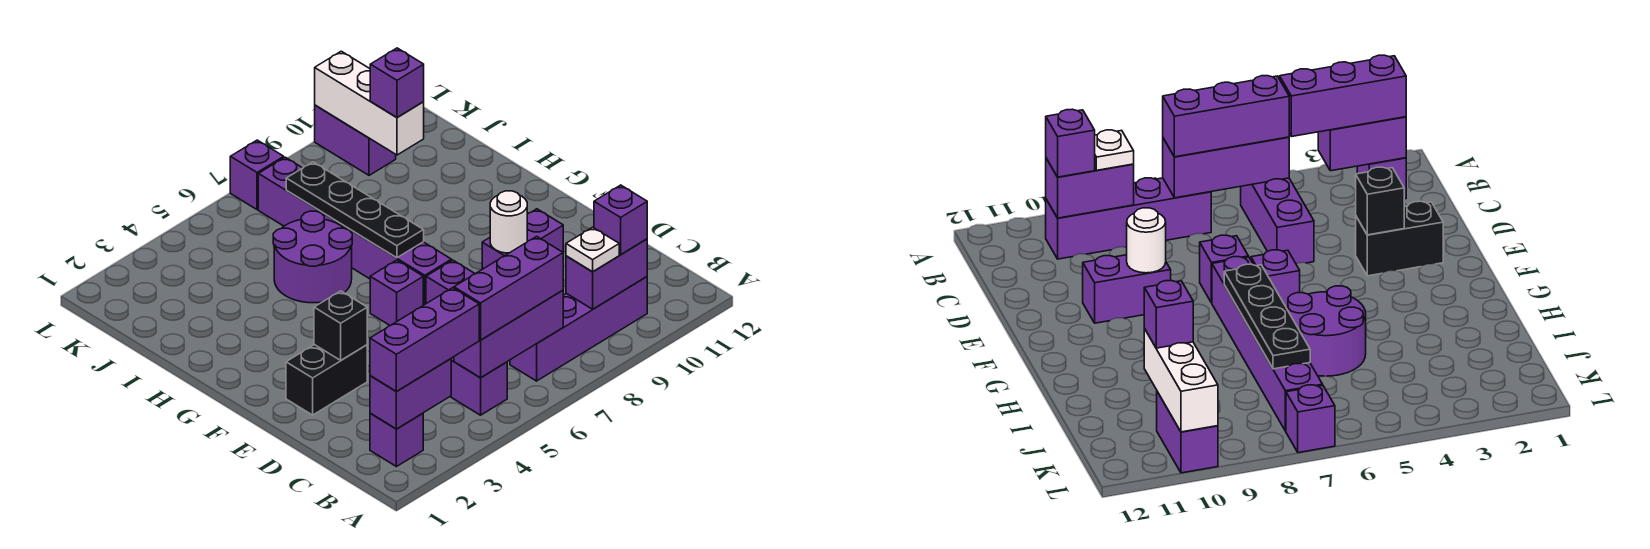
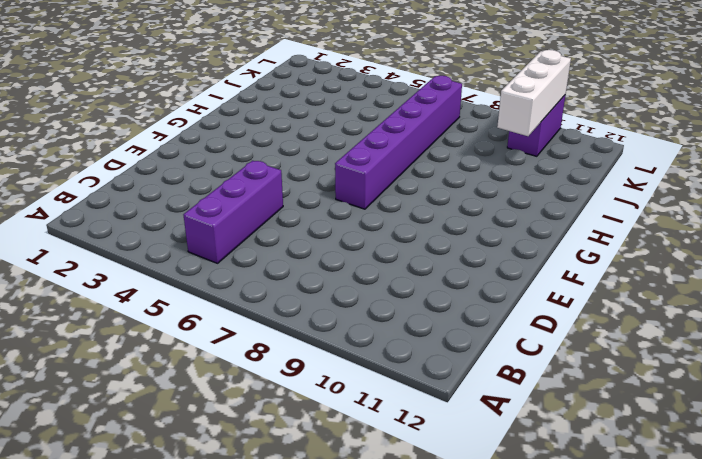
none -> purple 1x1 brick [370,413,423,467]
none -> purple 1x4 brick [510,277,647,381]
none -> black 1x2 brick [286,345,367,415]

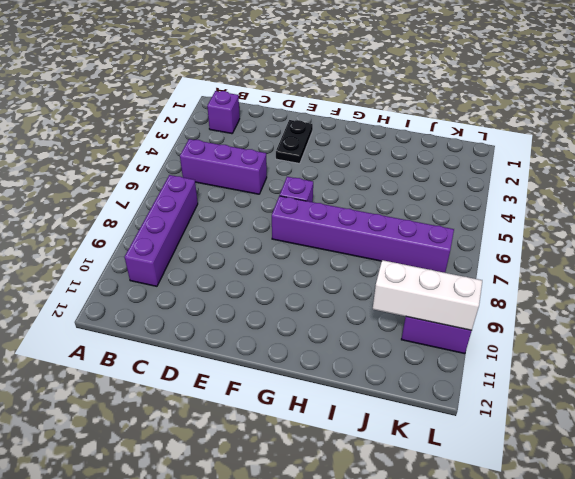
black 1x2 plate [276,120,313,164] -> black 1x2 brick [286,345,367,415]
none -> purple 1x1 brick [426,260,475,304]
none -> purple 1x2 brick [482,209,563,269]
none -> purple 2x2 round brick [273,211,352,303]

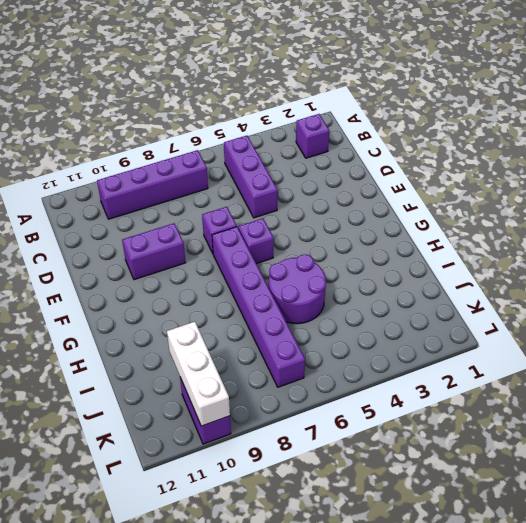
none -> black 1x2 brick [286,345,367,415]
none -> purple 1x1 brick [230,140,284,210]
none -> purple 1x2 brick [370,359,451,429]

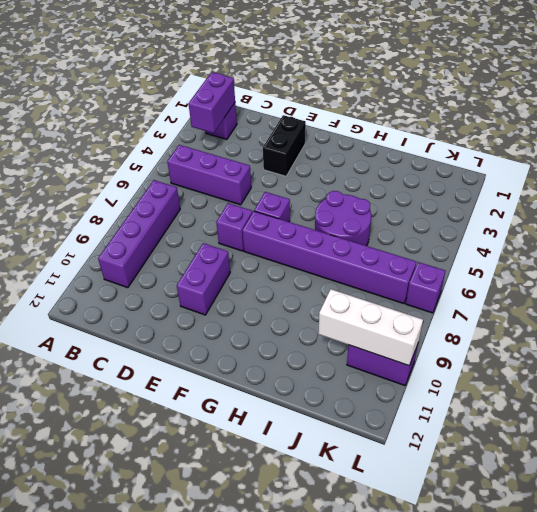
none -> purple 1x3 brick [454,290,563,378]
none -> purple 1x2 brick [566,239,647,309]
none -> black 1x1 brick [314,291,367,360]

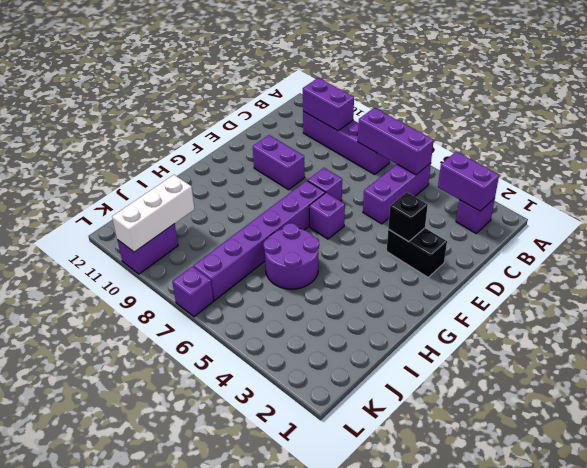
none -> white 1x1 round brick [490,191,527,253]
none -> black 1x4 plate [286,162,424,258]
none -> purple 1x3 brick [370,288,479,392]

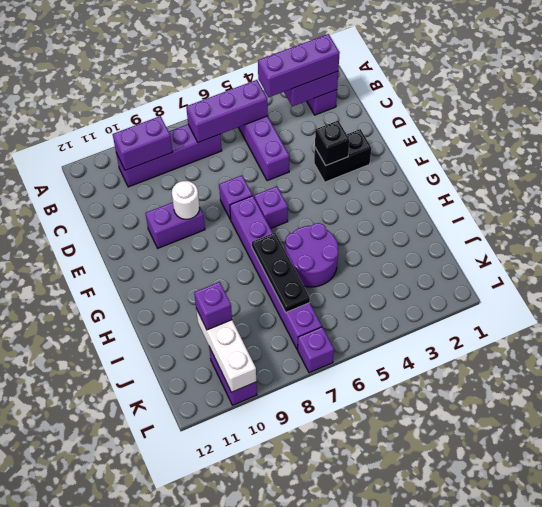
black 1x3 plate [252,233,310,312] -> black 1x4 plate [286,162,424,258]
none -> purple 1x3 brick [454,236,563,340]
none -> white 1x1 plate [566,227,619,272]
none -> purple 1x1 brick [594,185,647,255]

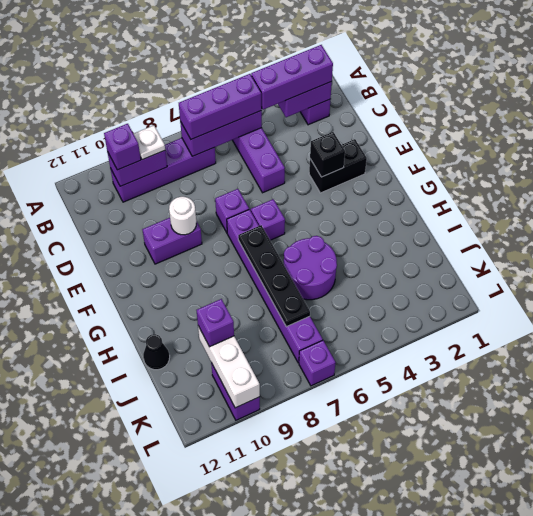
black 1x1 cone [143,334,170,370] -> none

